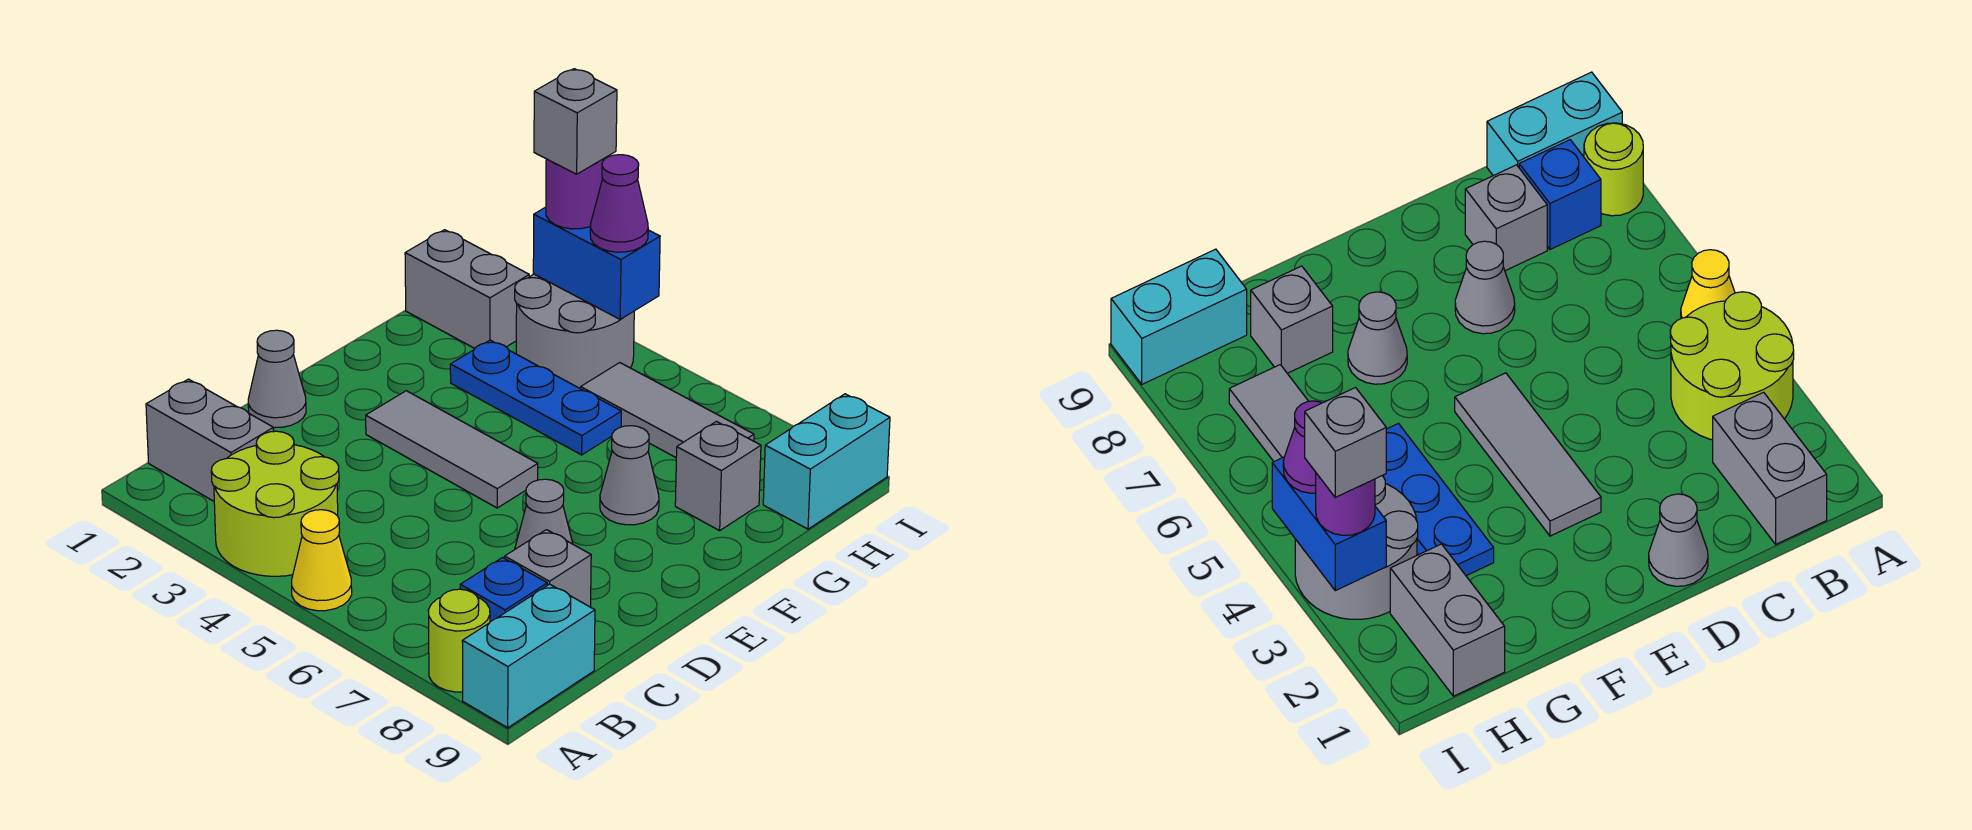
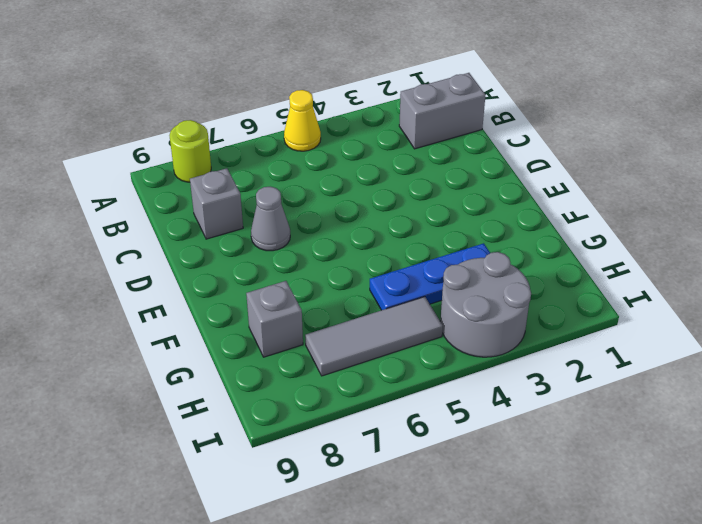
none -> lime 2x2 round brick [211,431,339,576]
none -> cyan 1x2 brick [462,584,595,728]
none -> blue 1x1 brick [460,558,547,622]

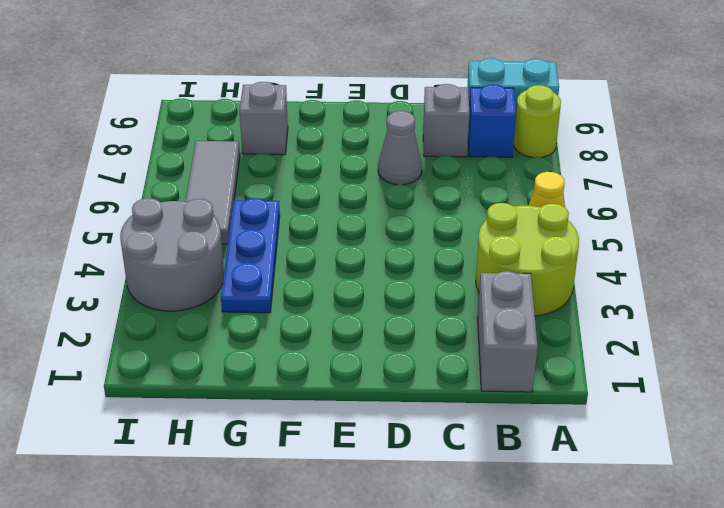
none -> grey 1x1 cone [248,330,306,428]
none -> grey 1x3 tile [366,391,538,508]
none -> grey 1x1 cone [600,426,659,525]

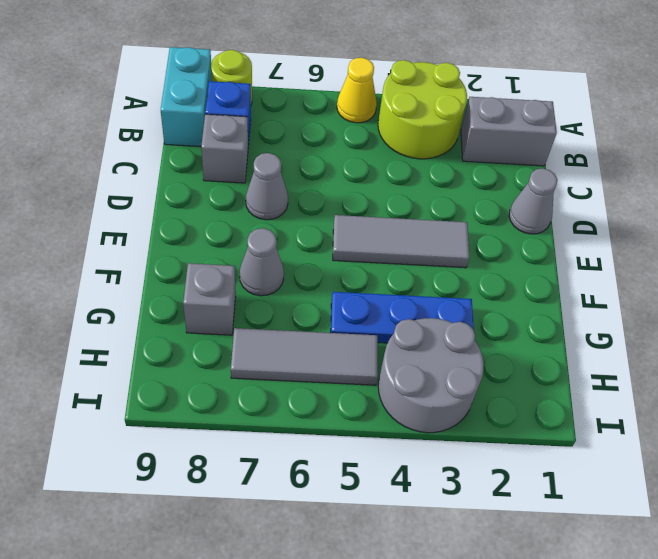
none -> grey 1x2 brick [405,230,529,348]
none -> cyan 1x2 brick [763,394,890,529]
none -> blue 1x2 brick [533,207,660,319]

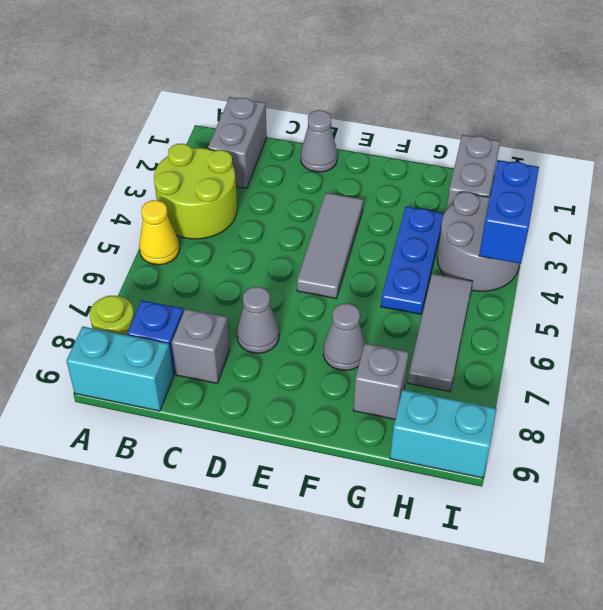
none -> purple 1x1 round brick [546,159,604,229]
none -> purple 1x1 cone [590,155,648,252]
none -> grey 1x1 brick [534,69,617,174]

